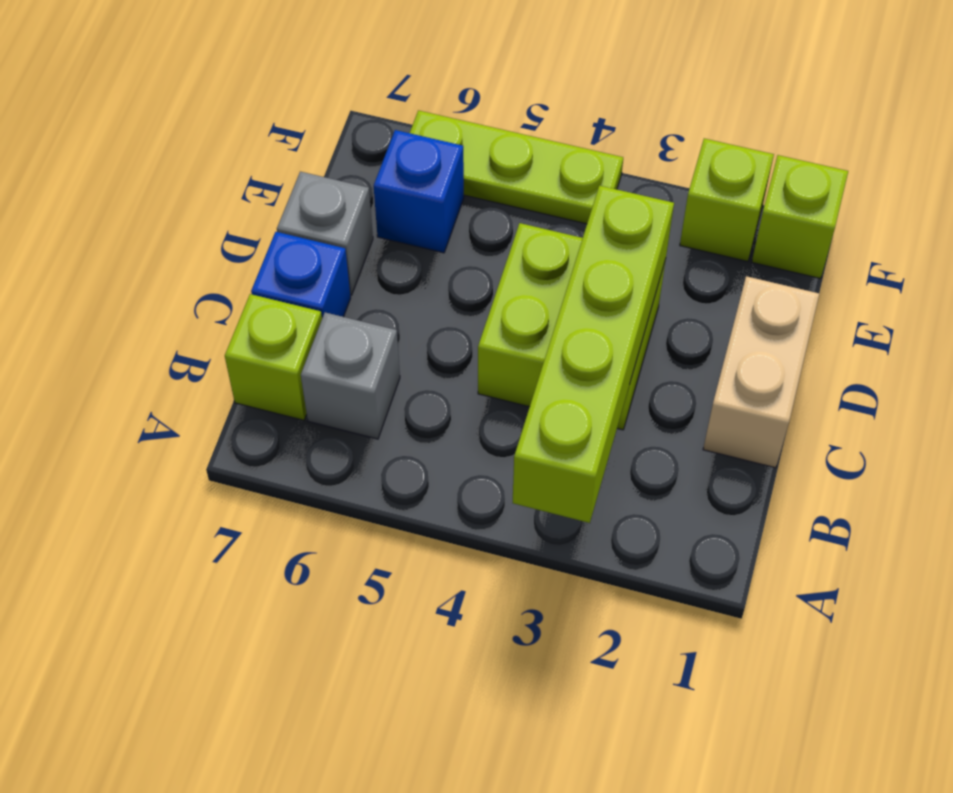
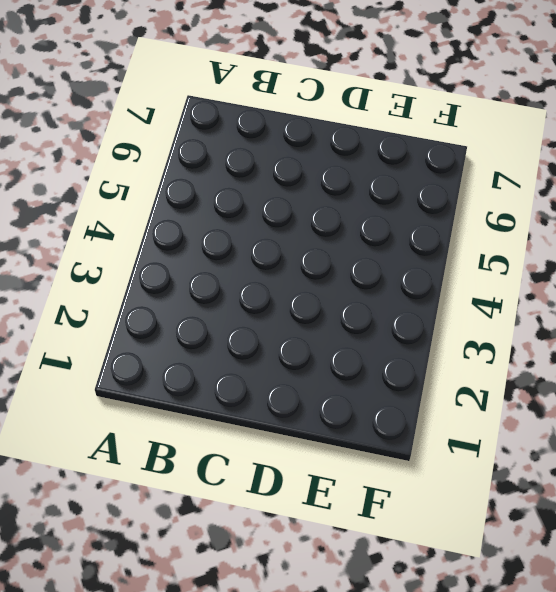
none -> grey 1x1 brick [301,312,400,439]
none -> lime 1x1 brick [225,294,322,420]

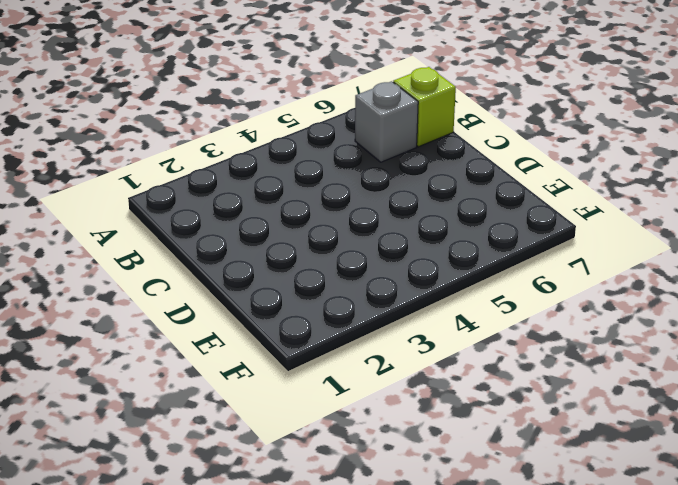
none -> tan 1x2 brick [703,276,819,468]
none -> lime 2x2 brick [478,223,666,430]

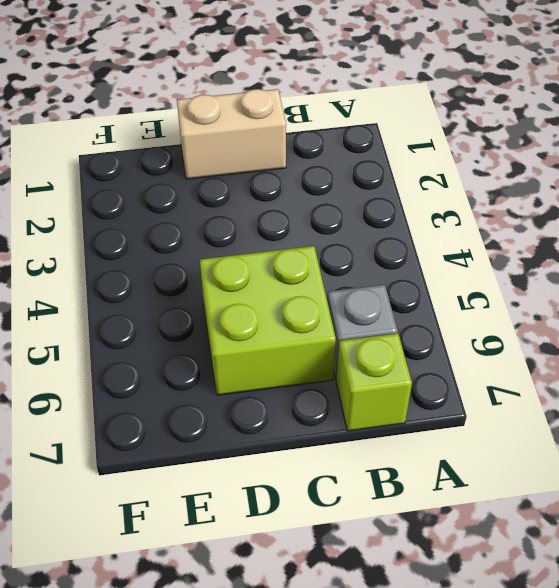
lime 2x2 brick [200,246,336,395] -> lime 2x2 brick moved to [478,223,666,430]
none -> blue 1x1 brick [251,232,351,318]
none -> grey 1x1 brick [277,172,373,295]

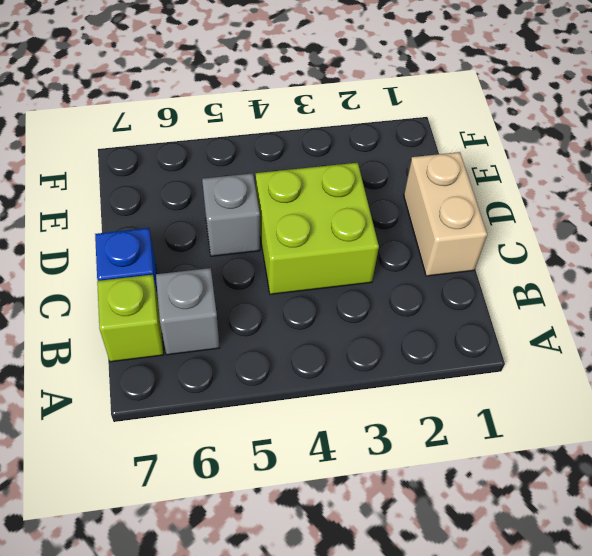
grey 1x1 brick [202,173,260,256] -> grey 1x1 brick moved to [277,172,373,295]
none -> blue 1x1 brick [374,130,464,253]
none -> lime 1x1 brick [752,155,848,279]

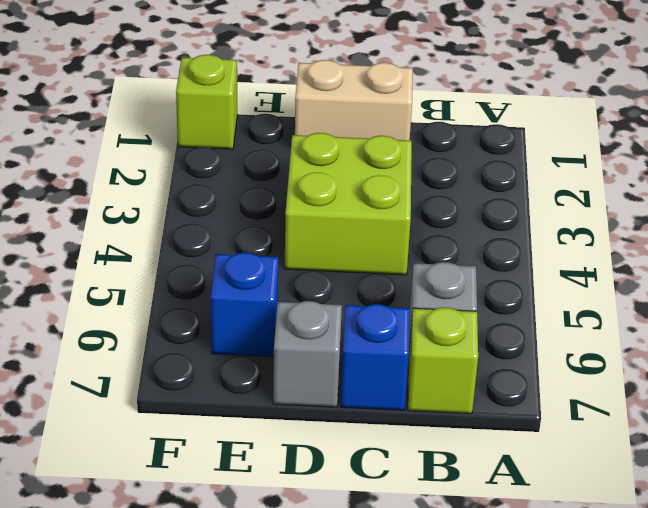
none -> lime 1x1 brick [680,139,774,262]
none -> lime 1x3 plate [410,110,623,224]

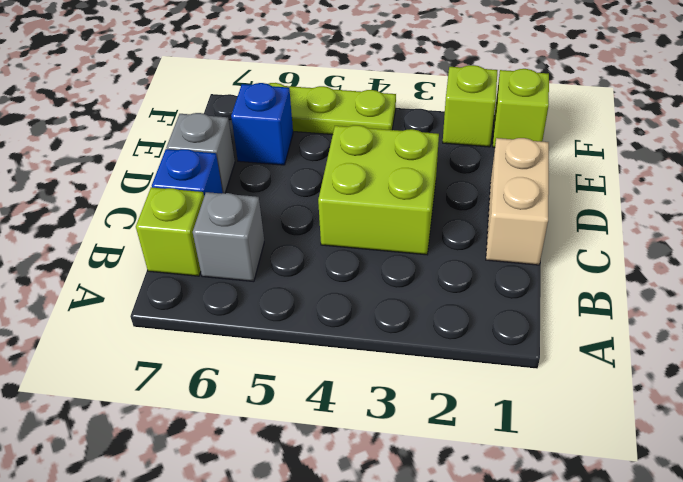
none -> lime 1x4 brick [513,186,674,523]

